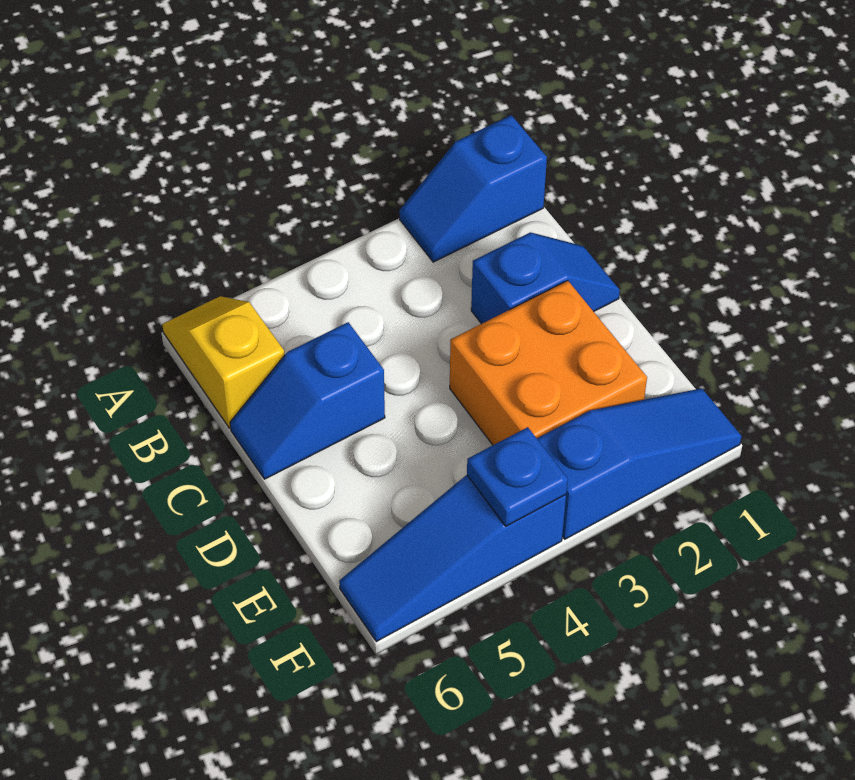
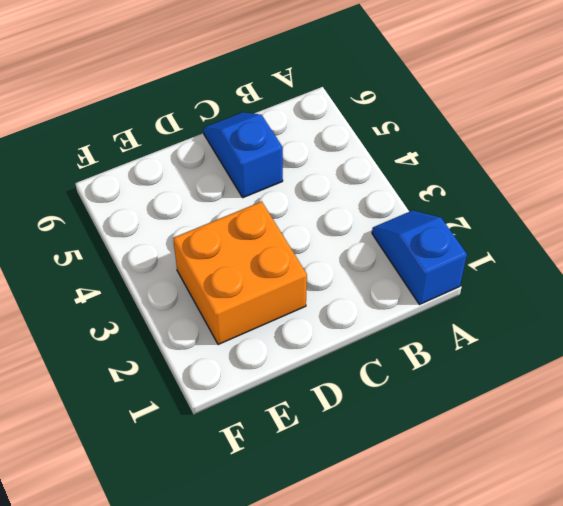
none -> yellow 1x2 slope [162,296,285,428]
none -> blue 1x2 slope [471,232,620,324]

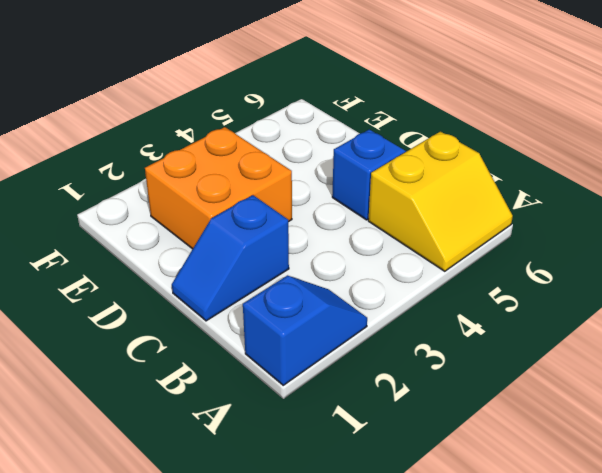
yellow 2x2 slope [368,132,513,271] -> yellow 1x2 slope [162,296,285,428]
none -> blue 1x3 slope [537,388,742,539]
none -> blue 1x3 slope [339,475,566,642]

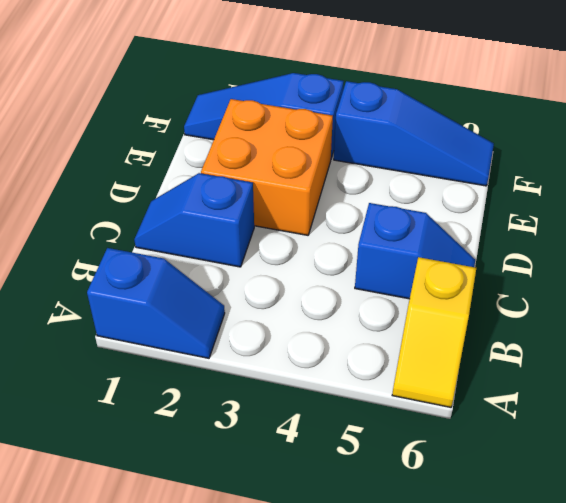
none -> blue 1x1 plate [467,427,568,526]

